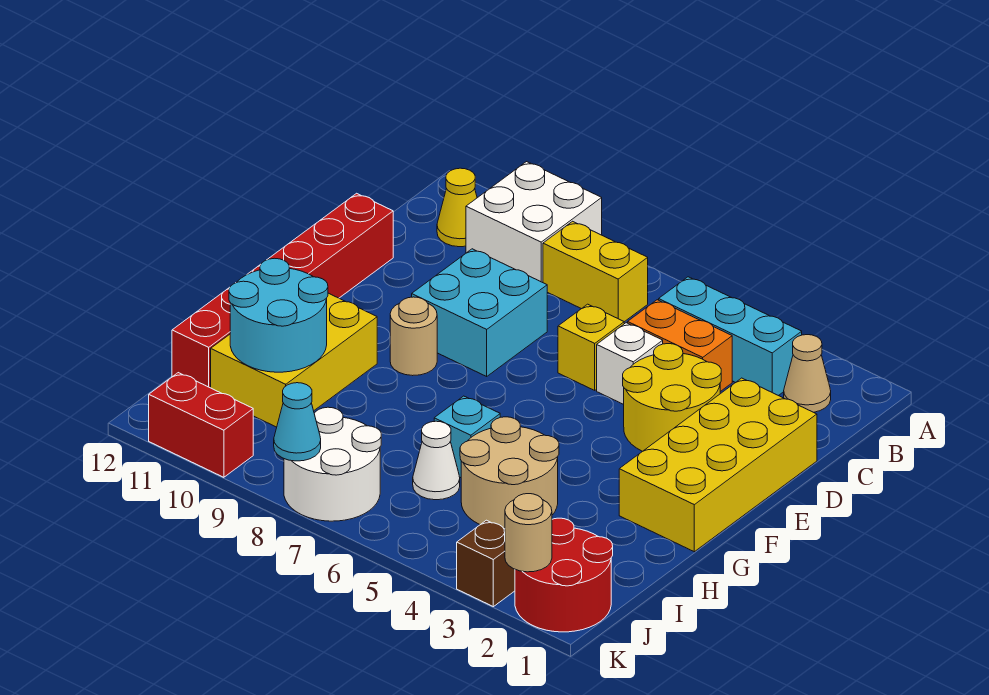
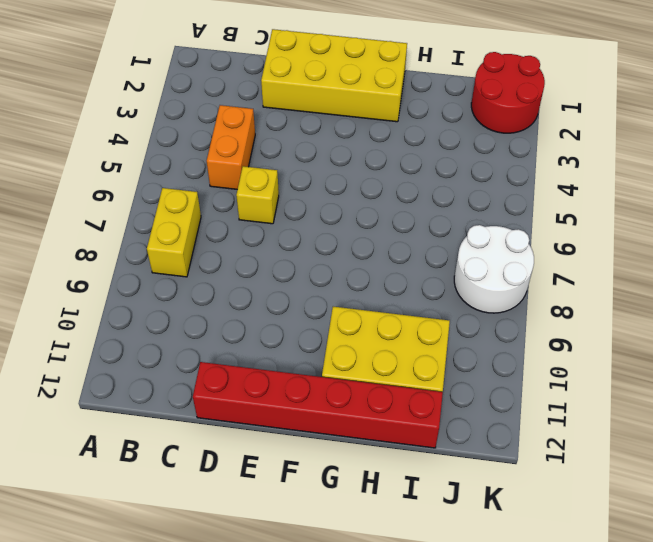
none -> white 2x2 brick [466,162,602,283]
none -> tan 1x1 cone [784,335,831,412]
none -> cyan 1x3 brick [659,277,802,396]

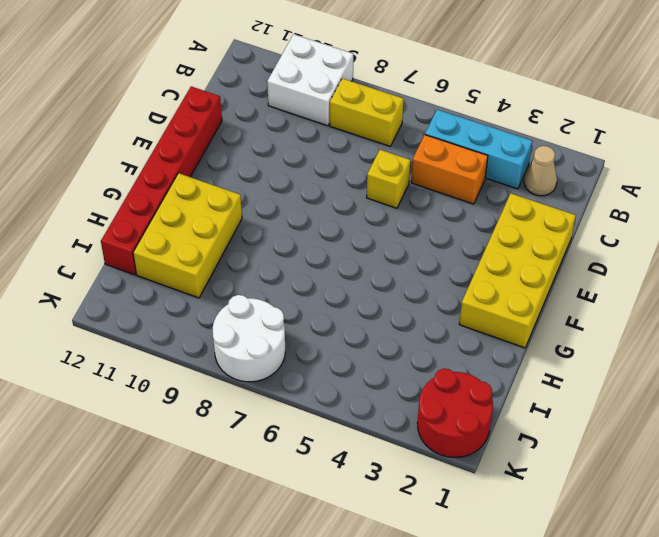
none -> yellow 1x1 cone [437,168,477,247]
none -> yellow 2x2 round brick [623,344,721,451]
none -> white 1x1 brick [597,323,663,404]

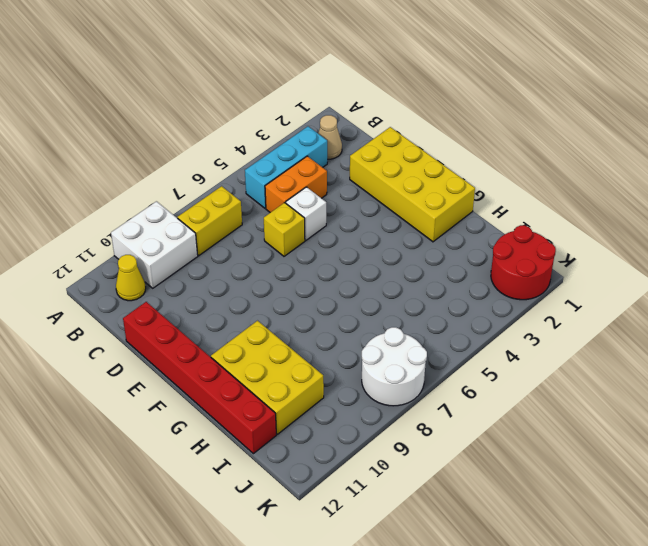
none -> yellow 2x2 round brick [623,344,721,451]
none -> cyan 2x2 brick [412,249,547,376]
none -> tan 1x1 round brick [390,297,437,376]

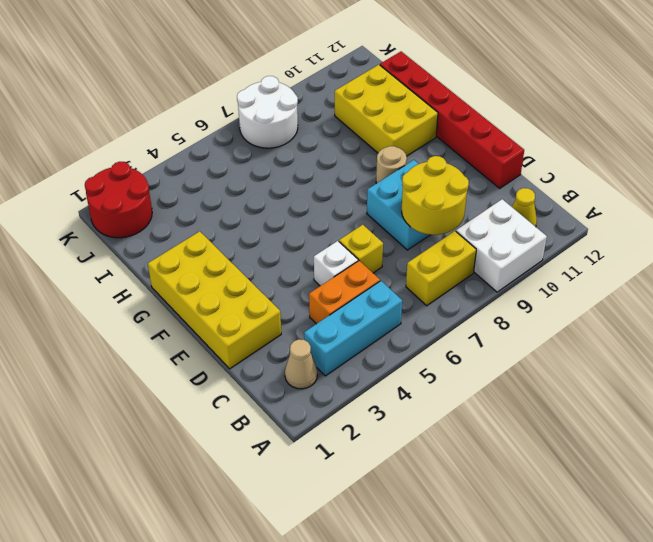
yellow 2x2 round brick [402,156,469,235] -> yellow 2x2 round brick moved to [623,344,721,451]
none -> tan 2x2 round brick [460,417,559,529]
none -> cyan 1x1 brick [434,396,500,478]
none -> white 1x1 cone [413,421,460,500]

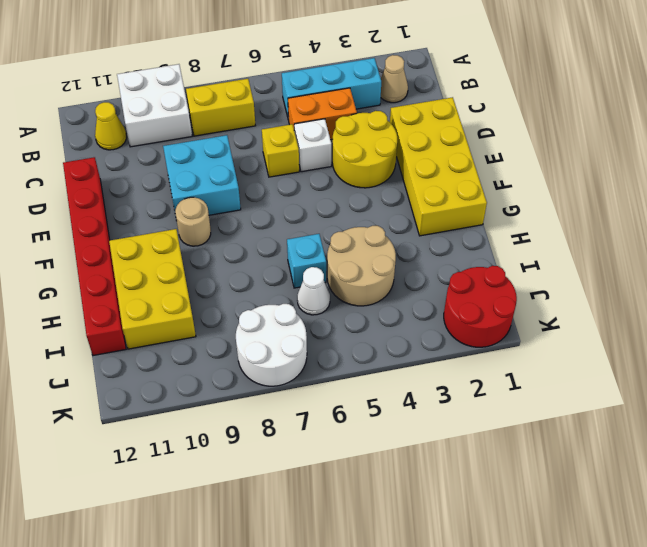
none -> brown 1x1 brick [457,520,515,607]
none -> red 1x2 brick [149,373,253,477]
none -> cyan 2x2 round brick [229,258,328,372]

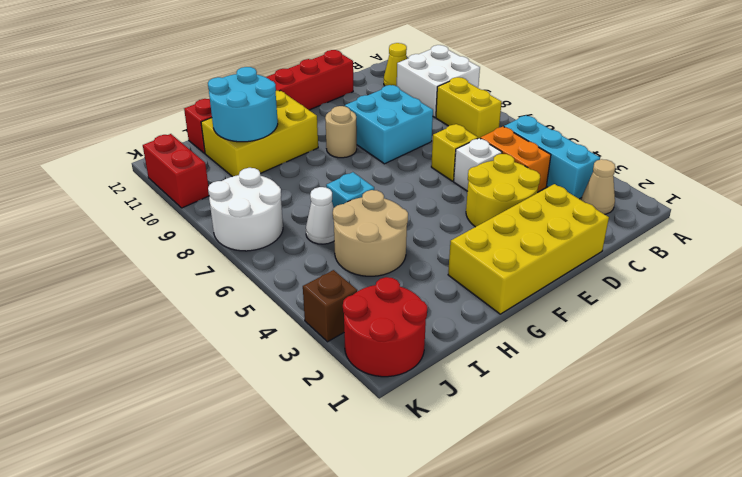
none -> tan 1x1 round brick [505,494,552,572]
none -> cyan 1x1 cone [274,383,321,461]

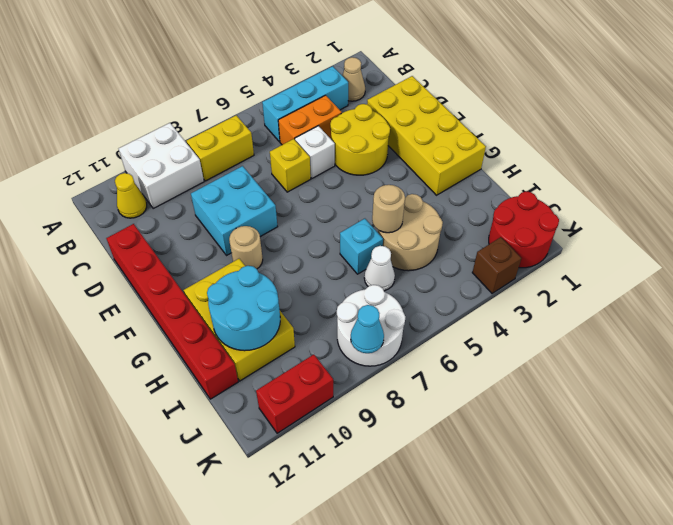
tan 1x1 round brick [372,185,405,233] -> tan 1x1 round brick moved to [505,494,552,572]

